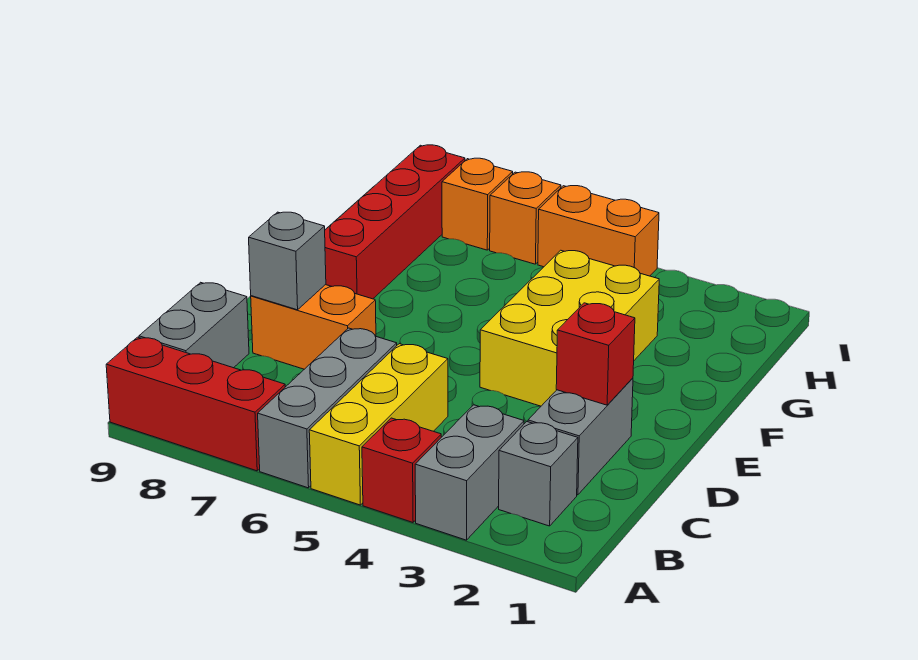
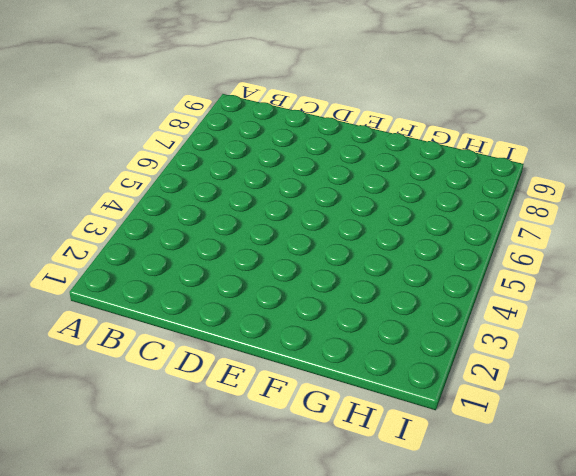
none -> grey 1x2 brick [415,405,524,540]
none -> red 1x1 brick [362,418,441,522]
none -> yellow 1x3 brick [309,344,448,505]

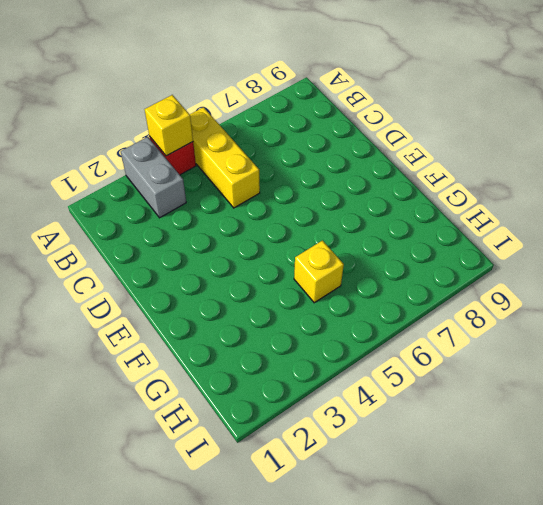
yellow 1x1 brick [145,95,193,156] -> none
yellow 1x1 brick [294,241,344,303] -> none
none -> grey 1x3 brick [258,328,397,488]
none -> red 1x3 brick [106,337,285,471]
none -> grey 1x1 brick [499,422,578,526]

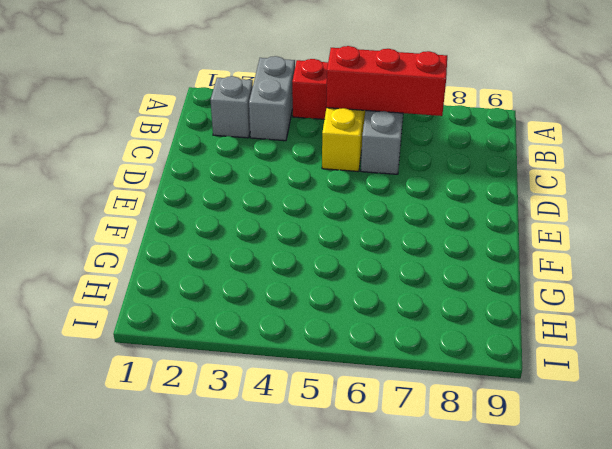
red 1x3 brick [326,46,447,116] -> red 1x3 brick moved to [106,337,285,471]
none -> grey 1x2 brick [139,282,249,368]
none -> grey 1x2 brick [528,378,633,495]
none -> orange 1x2 brick [251,285,376,369]

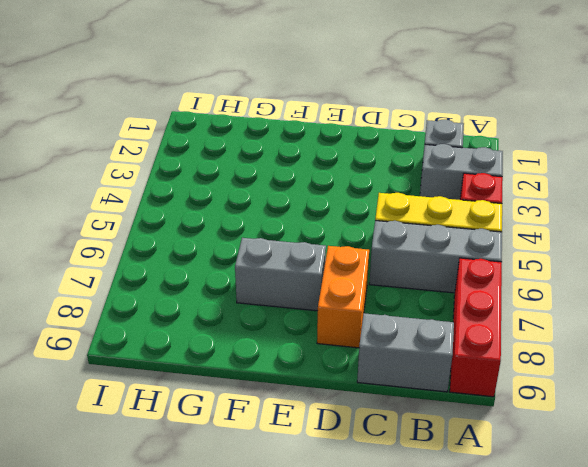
grey 1x2 brick [235,238,326,311] -> grey 1x2 brick moved to [528,378,633,495]
none -> yellow 2x3 brick [480,250,659,406]
none -> red 1x4 brick [325,145,465,299]
none -> orange 1x2 brick [538,186,659,276]

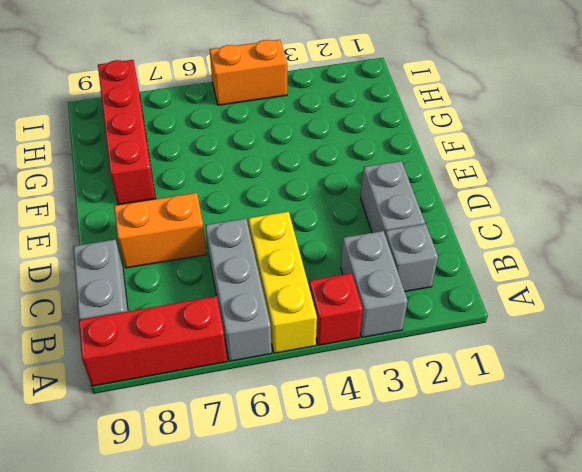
none -> yellow 2x3 brick [480,250,659,406]
none -> orange 1x1 brick [490,172,561,264]
none -> orange 1x1 brick [442,158,513,250]

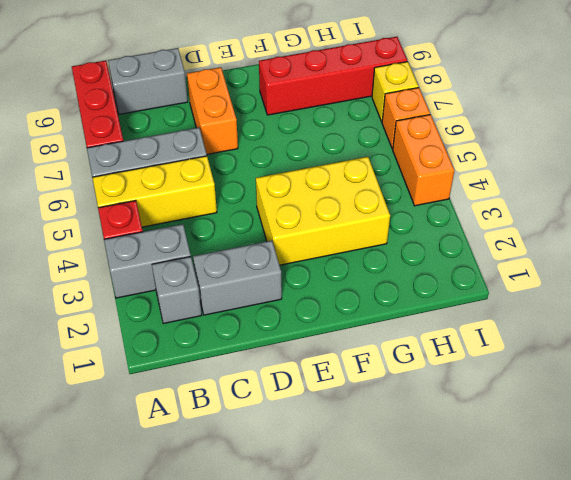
yellow 1x1 brick [372,62,419,122] -> orange 1x1 brick [442,158,513,250]
none -> red 1x1 brick [556,303,635,405]
none -> grey 1x1 brick [249,212,326,310]

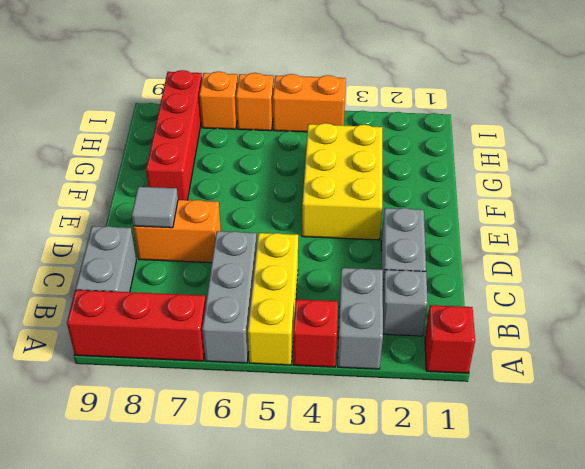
red 1x1 brick [425,305,475,373] -> red 1x1 brick moved to [556,303,635,405]
grey 1x1 tile [132,187,178,228] -> grey 1x1 brick [249,212,326,310]

